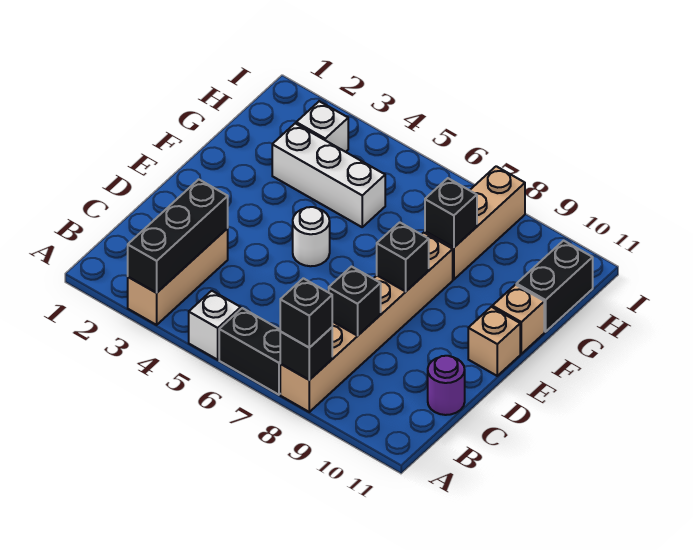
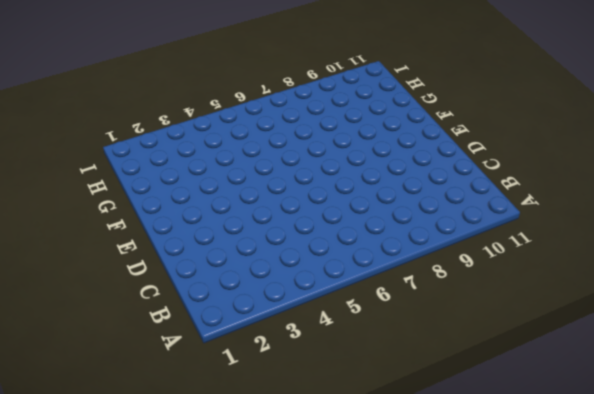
none -> tan 1x3 brick [128,228,228,325]
none -> white 1x1 brick [189,291,241,360]
none -> black 1x2 brick [219,308,281,395]

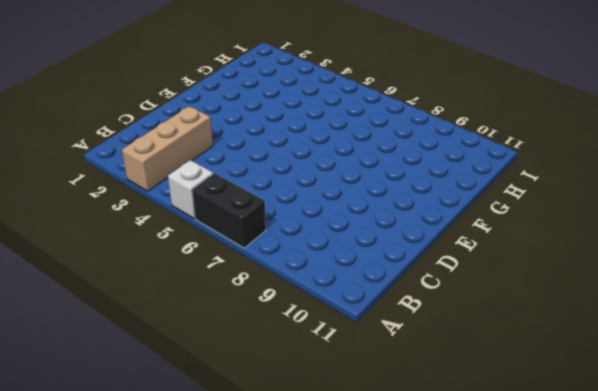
none -> tan 1x6 brick [280,233,453,412]
none -> purple 1x1 round brick [428,356,465,415]
none -> white 1x1 round brick [293,207,330,266]

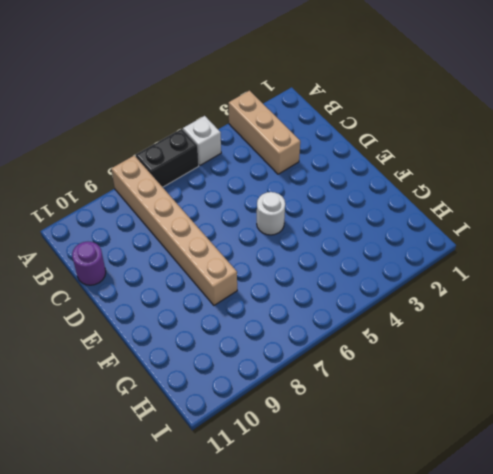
none -> tan 1x1 brick [468,307,520,376]
none -> tan 1x1 brick [492,285,544,354]
none -> white 1x3 brick [272,123,385,227]

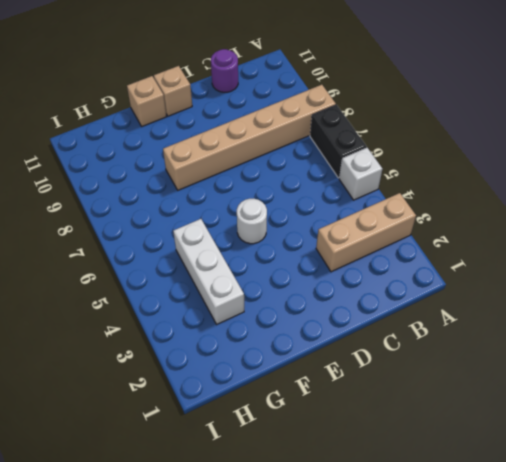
none -> tan 1x3 brick [425,166,525,280]
none -> black 1x2 brick [516,241,593,332]
none -> white 1x1 brick [296,101,348,152]

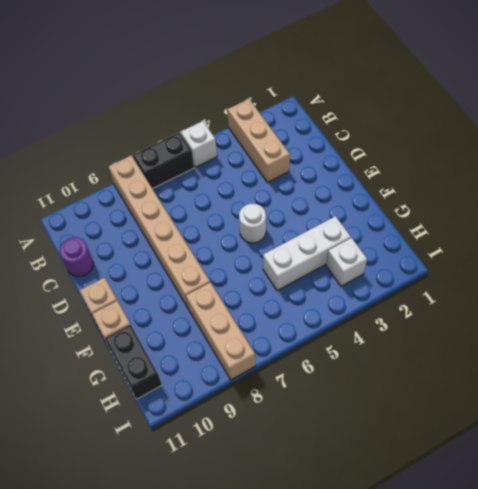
none -> black 1x3 brick [128,179,228,293]
none -> black 1x1 brick [280,328,332,380]
none -> black 1x1 brick [329,267,381,336]

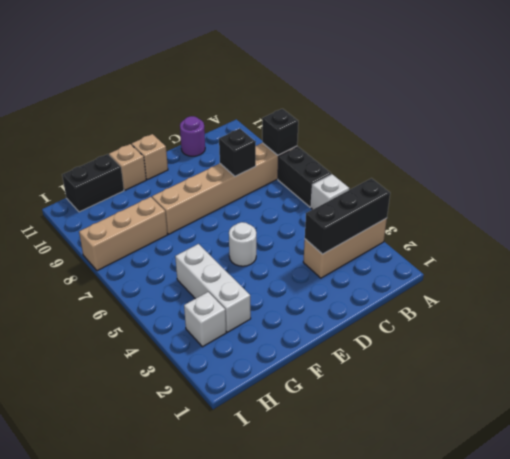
none -> black 1x1 brick [377,222,429,291]
none -> black 1x1 brick [425,178,477,247]
none -> black 1x1 brick [280,278,332,348]

